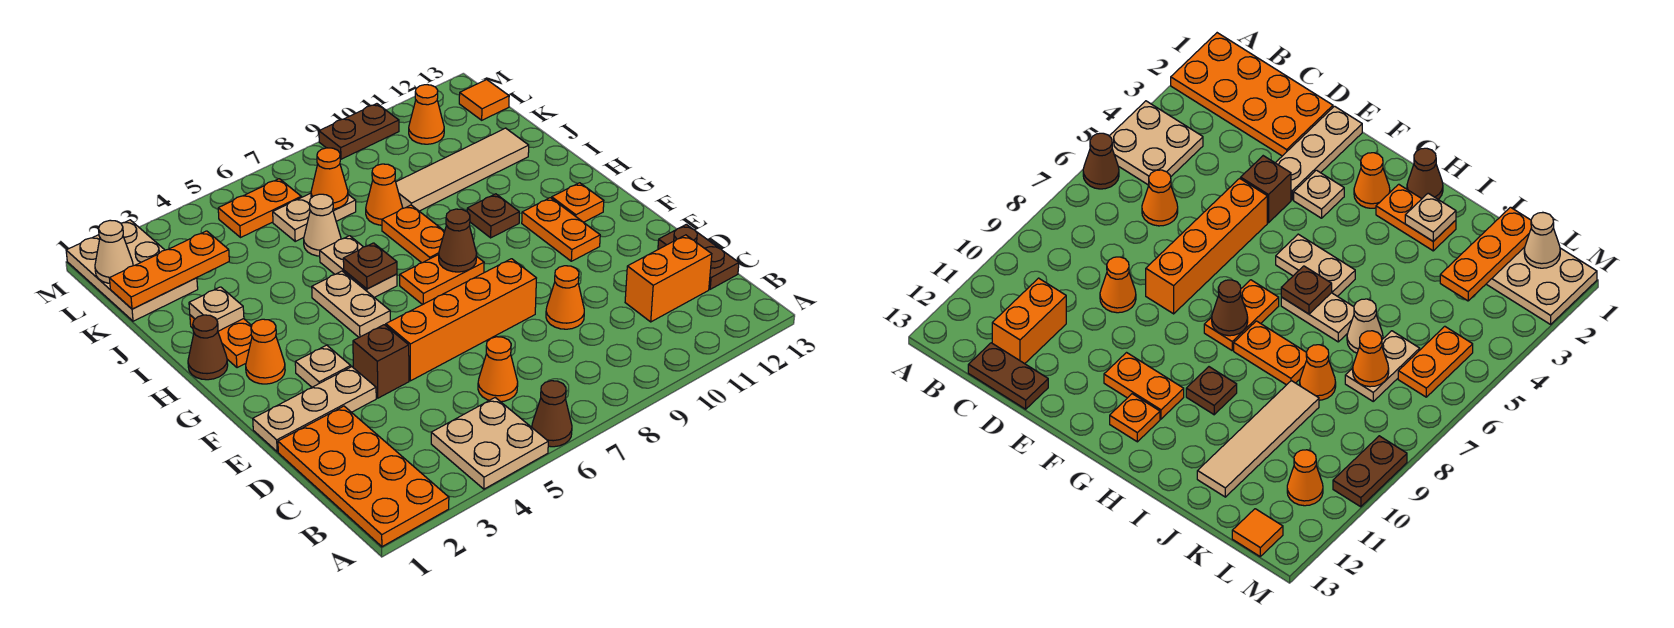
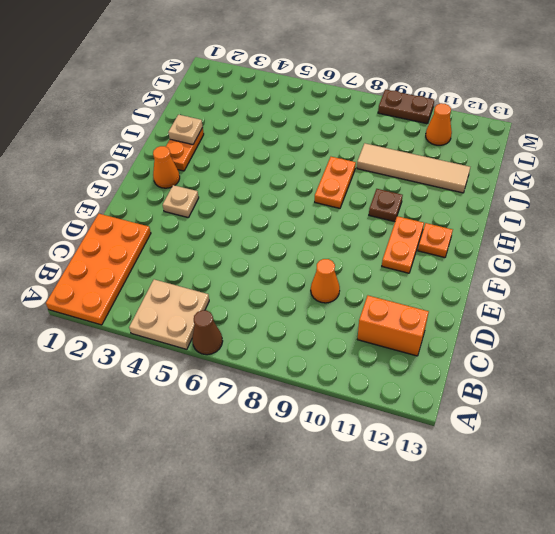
none -> orange 1x1 cone [478,337,518,402]
none -> brown 1x2 plate [658,224,739,289]
none -> tan 1x3 plate [253,367,376,452]
none -> brown 1x1 brick [353,325,409,398]

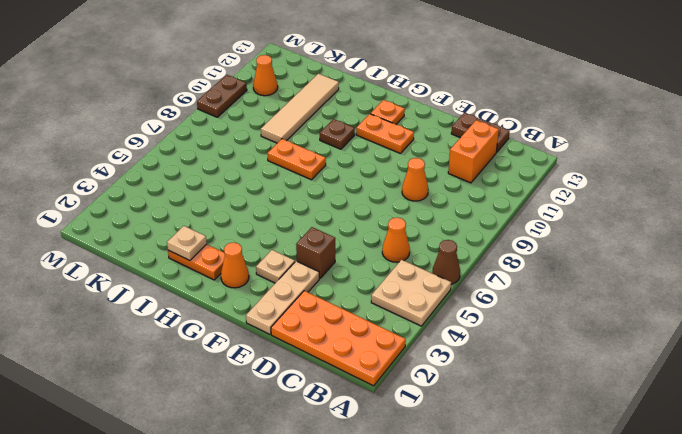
none -> orange 1x4 brick [386,259,536,381]
none -> tan 1x2 plate [312,271,390,337]
none -> orange 1x2 plate [400,255,484,305]
none -> brown 1x1 cone [188,315,228,380]

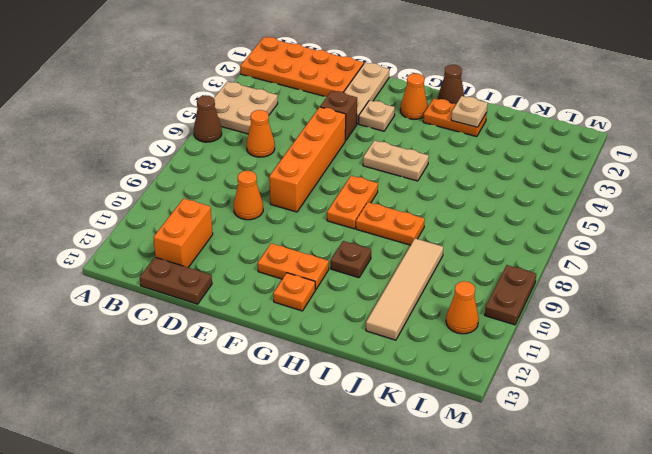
none -> tan 1x2 plate [320,236,397,298]
none -> tan 1x1 cone [304,194,341,256]
none -> orange 1x1 cone [366,164,403,225]
none -> tan 2x3 plate [66,220,198,321]

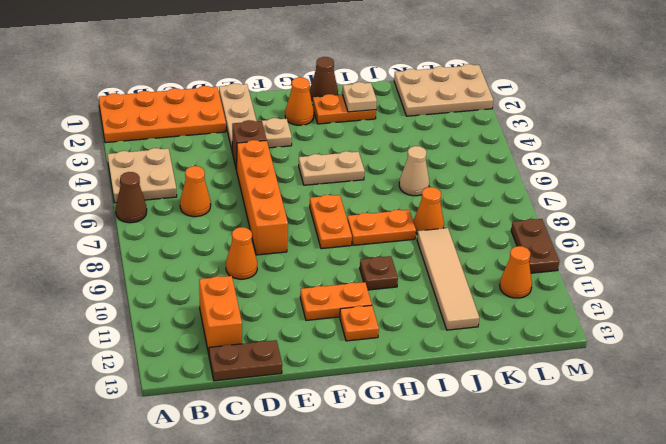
none -> tan 1x2 plate [320,236,397,298]
none -> tan 1x2 plate [273,193,356,241]
none -> orange 1x2 plate [218,179,301,237]
none -> orange 1x1 tile [459,80,509,120]

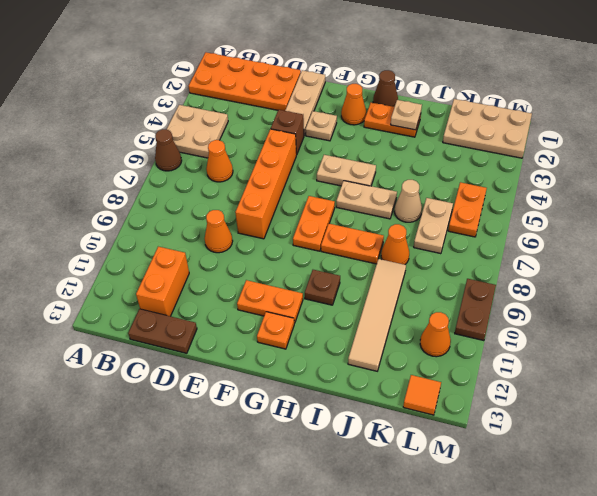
none -> brown 1x1 cone [439,209,477,272]
none -> brown 1x1 plate [343,243,397,289]
none -> orange 1x3 plate [109,231,229,309]
none -> orange 1x1 cone [311,148,348,209]

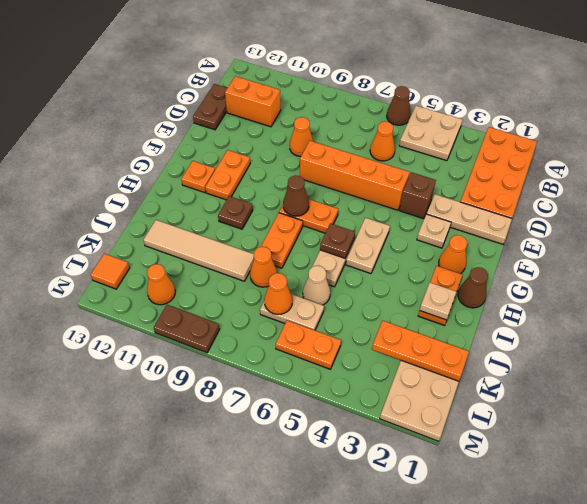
none -> tan 1x1 cone [95,220,133,283]

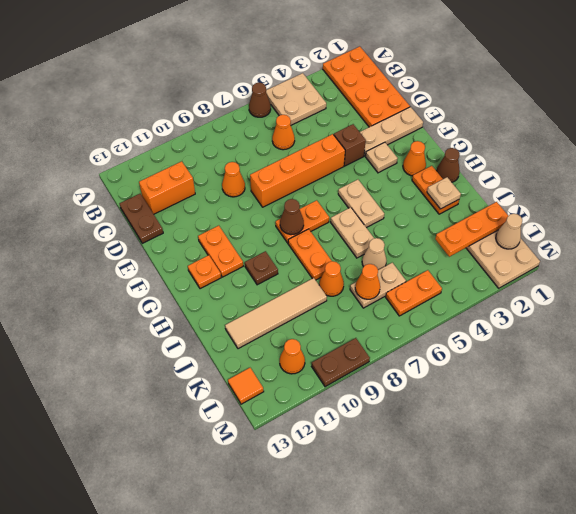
none -> brown 1x1 plate [343,243,397,289]

